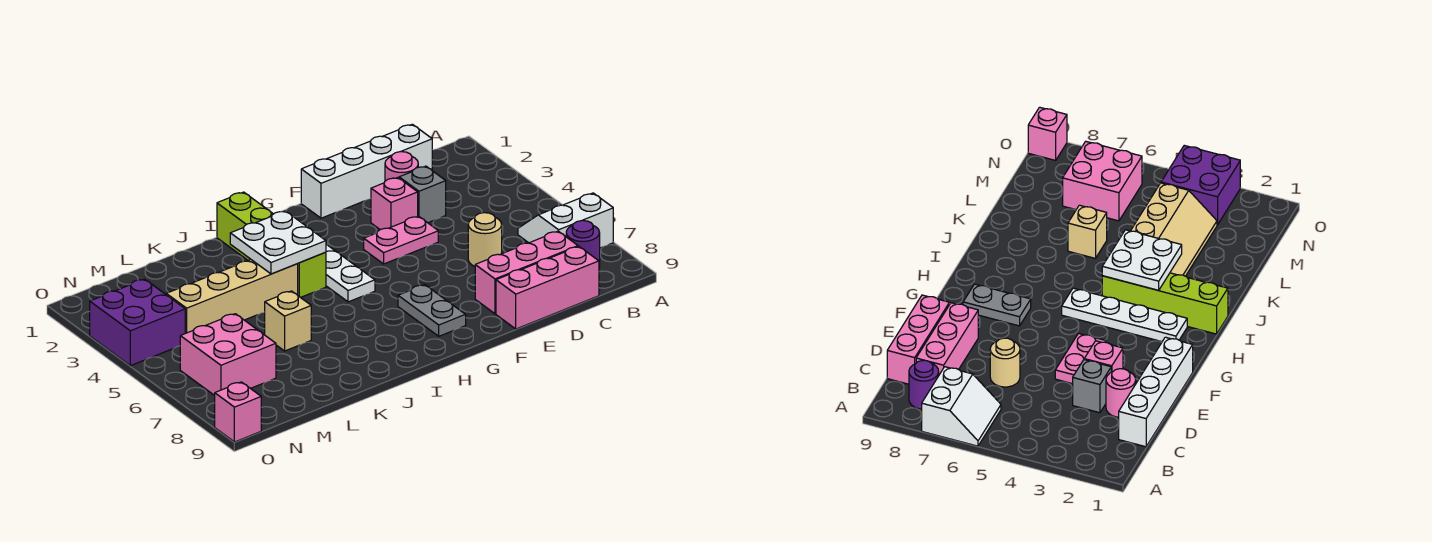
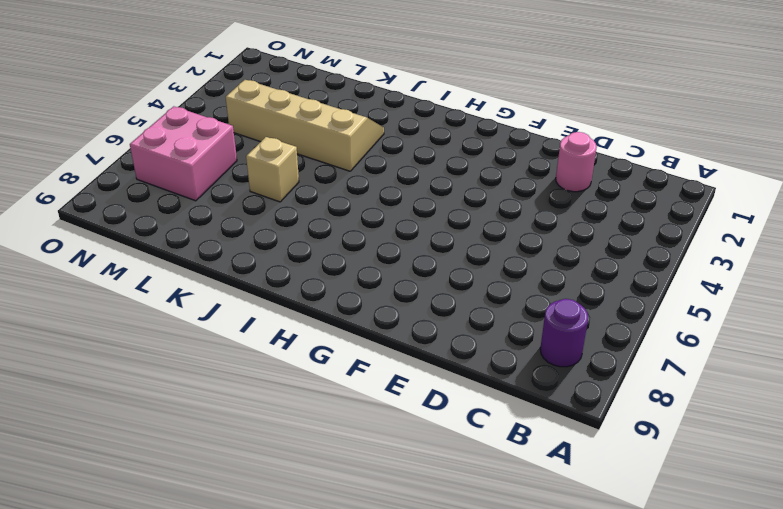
none -> white 2x2 slope [518,193,613,248]
none -> white 1x4 brick [301,124,432,218]
none -> pink 1x3 brick [475,231,578,314]

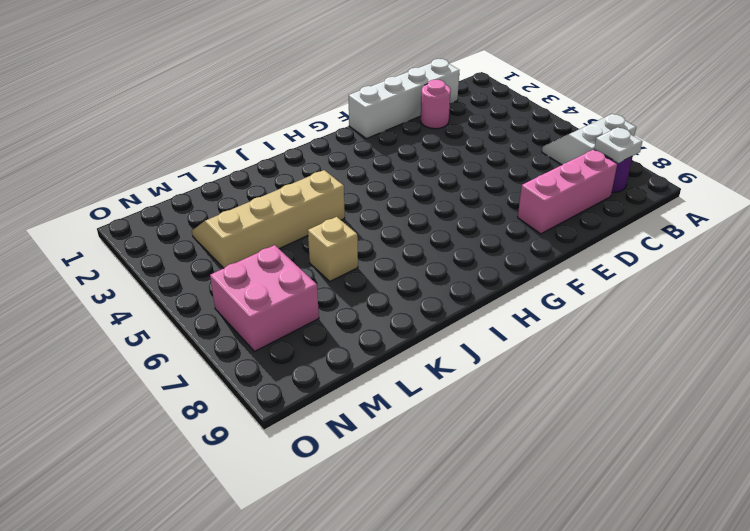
white 1x1 plate [594,127,642,163] -> none
none -> pink 1x3 brick [496,247,599,329]
none -> grey 1x1 brick [399,166,446,223]
none -> tan 1x1 round brick [468,213,502,266]

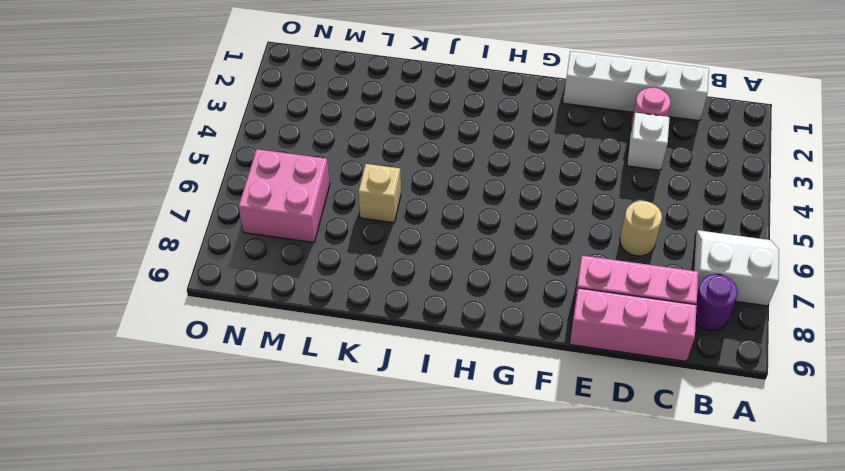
white 1x1 brick [627,113,670,170] -> grey 1x1 brick [399,166,446,223]
none -> pink 1x1 brick [371,178,418,230]
none -> pink 1x2 plate [364,216,438,264]
none -> grey 1x2 plate [398,285,466,336]

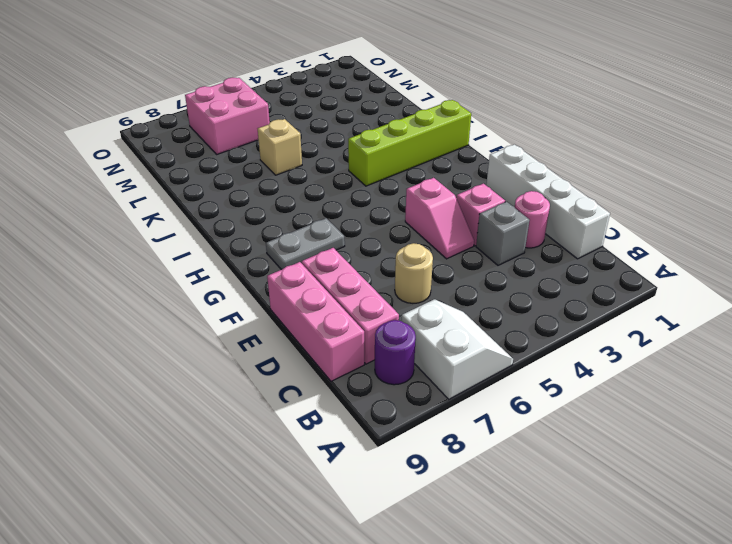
pink 1x2 slope [405,178,474,259] -> pink 1x2 plate [364,216,438,264]
none -> white 1x4 plate [326,244,375,302]
none -> tan 2x4 slope [166,260,298,333]
none -> purple 2x2 brick [90,279,185,366]

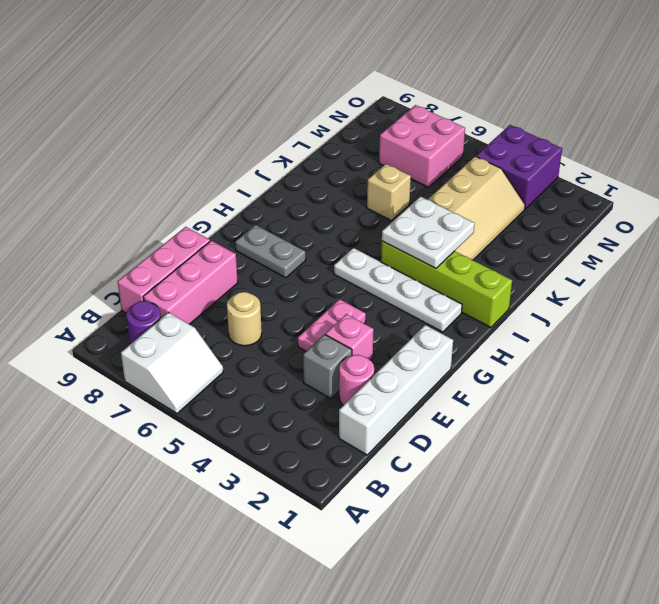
none -> pink 1x1 brick [215,382,261,442]

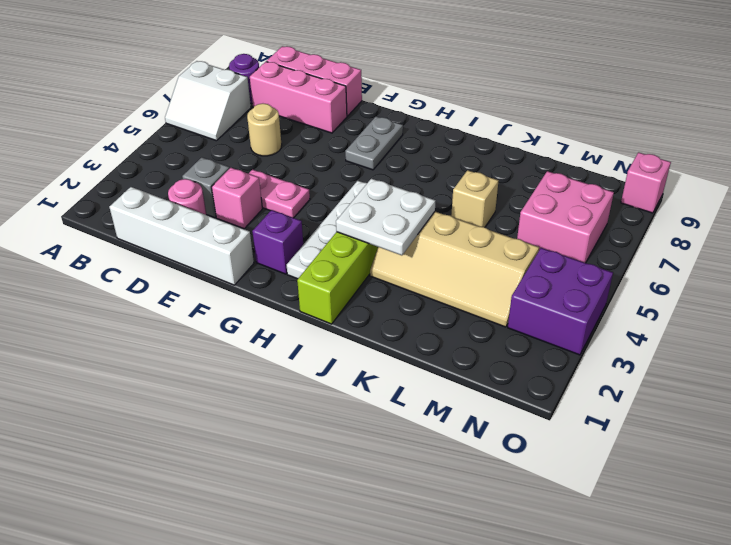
purple 1x1 brick [252,210,303,274] -> none

